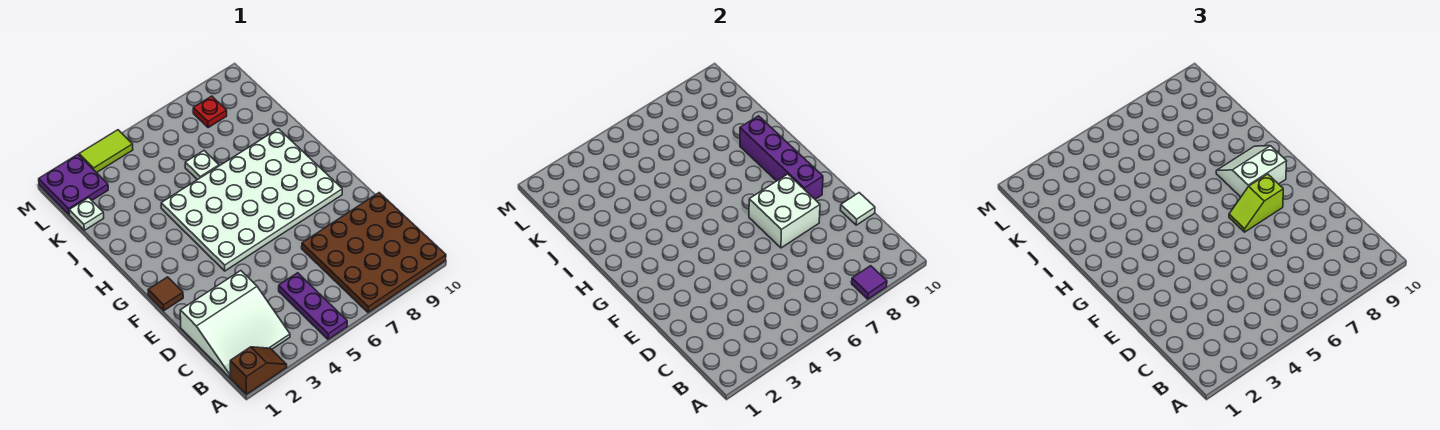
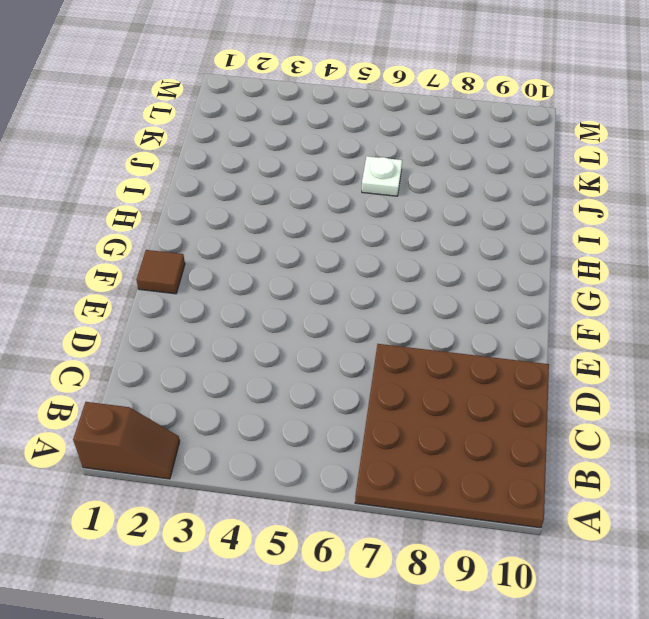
none -> purple 1x3 plate [279,273,347,339]
none -> white 3x3 slope [180,271,290,377]
none -> white 4x6 plate [161,129,342,271]

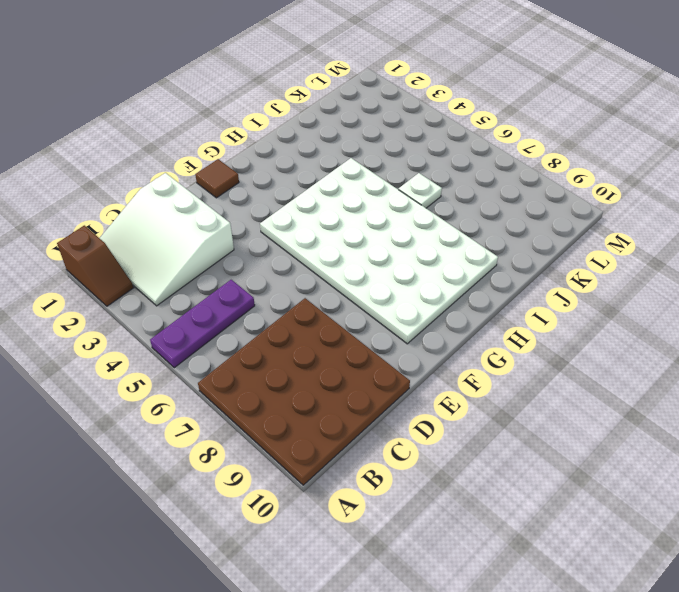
none -> white 1x1 plate [69,198,104,230]
none -> purple 2x2 plate [39,155,108,215]
none -> red 1x1 plate [193,96,227,127]

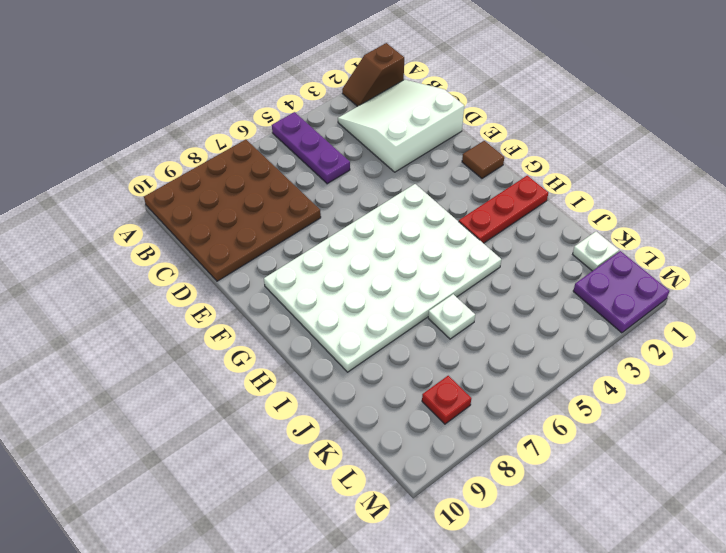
red 1x3 plate [459,176,548,243] -> none
none -> lime 1x2 tile [79,130,133,173]
none -> purple 1x1 tile [852,266,887,299]
none -> white 1x1 tile [840,193,875,225]

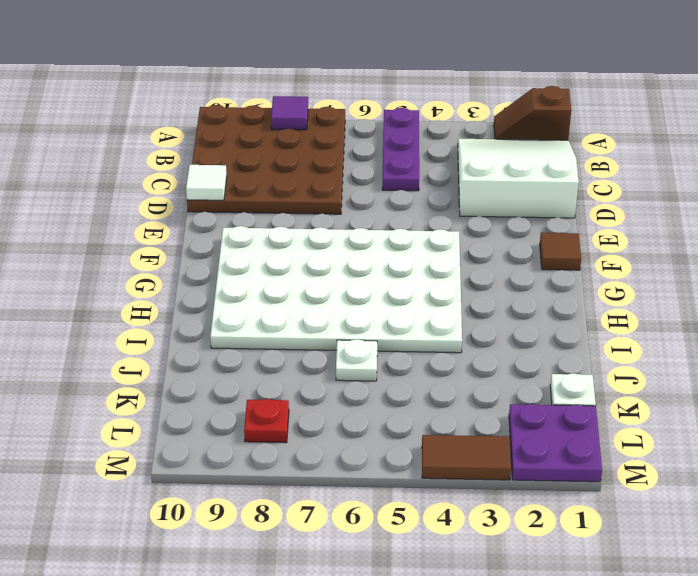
brown 1x2 tile [422,435,511,480] -> lime 1x2 tile [79,130,133,173]
none -> white 2x2 brick [749,174,820,248]
none -> purple 1x4 brick [740,116,823,199]
none -> lime 1x2 slope [1229,174,1283,232]

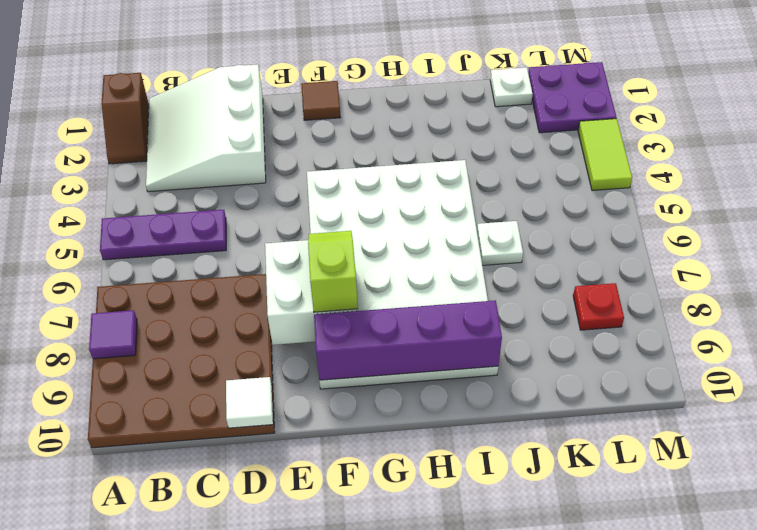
none -> white 2x2 slope [1216,146,1287,197]

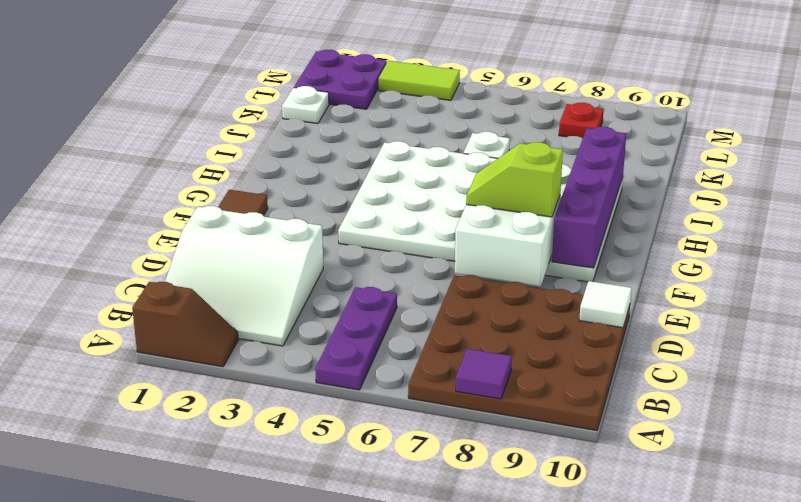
none -> white 2x2 slope [1216,146,1287,197]

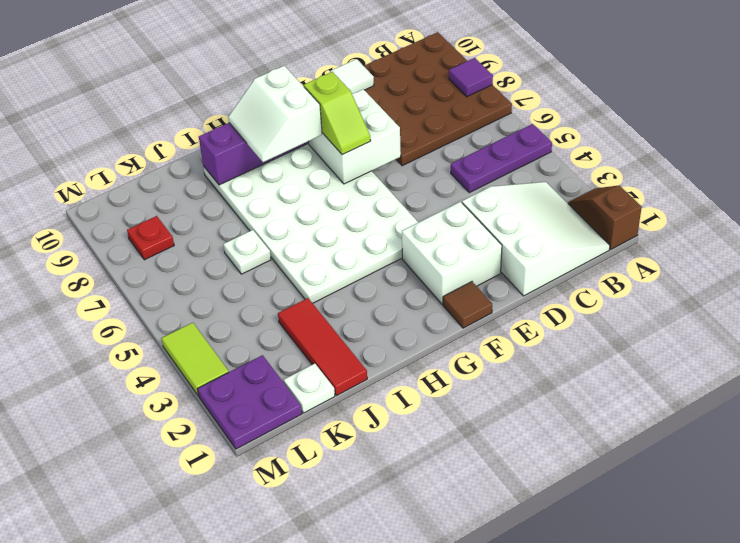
white 2x2 brick [402,202,502,304] -> none
red 1x3 tile [278,298,367,396] -> none

